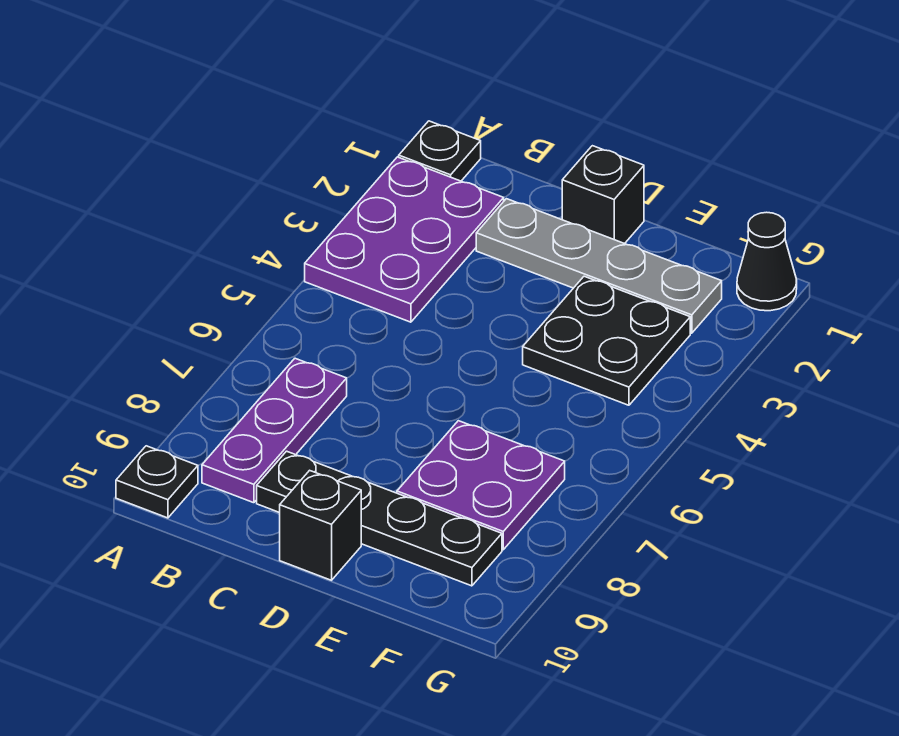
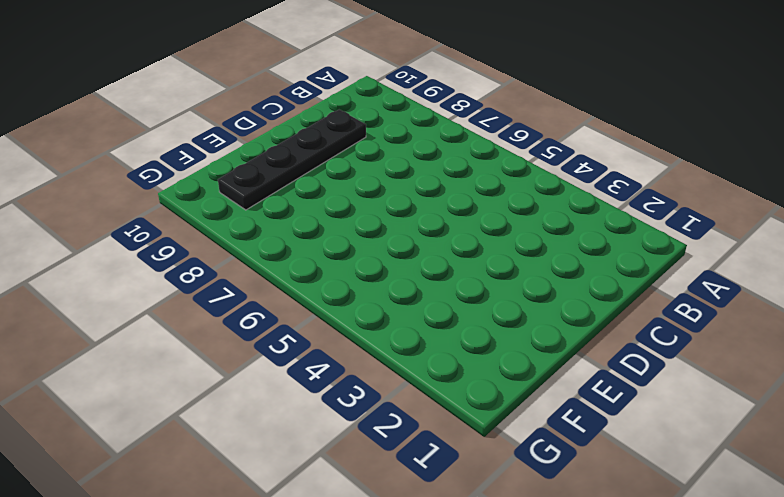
none -> black 1x1 plate [399,121,481,181]
none -> purple 2x3 plate [305,157,504,322]

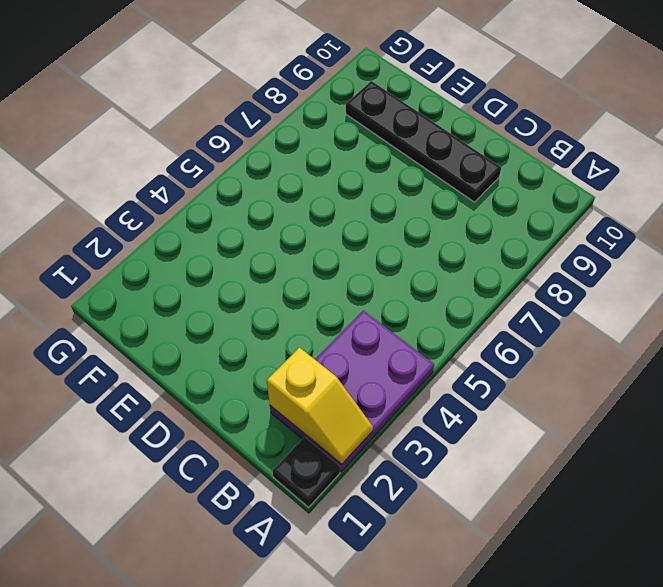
yellow 1x2 slope [267,348,373,464] -> none
none -> black 1x1 plate [116,446,198,518]
none -> purple 1x3 plate [202,358,347,503]

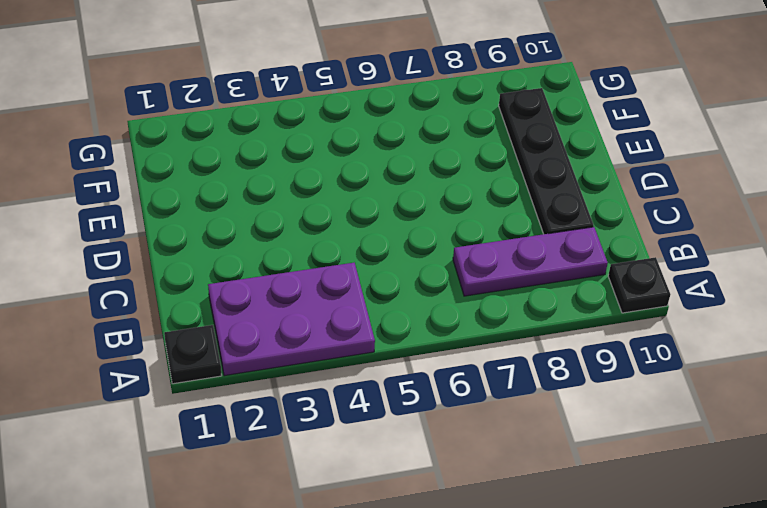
none -> grey 1x4 plate [476,199,722,333]
none -> black 1x1 brick [562,146,644,244]

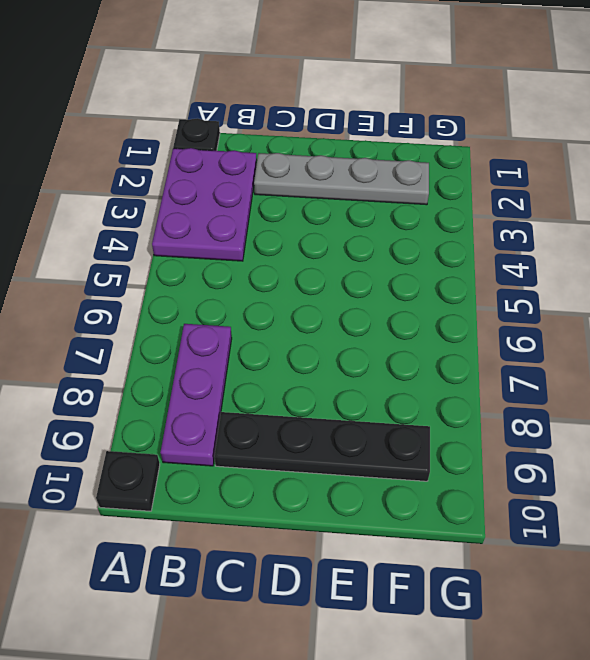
none -> black 1x1 brick [562,146,644,244]
none -> black 1x1 brick [280,470,361,580]

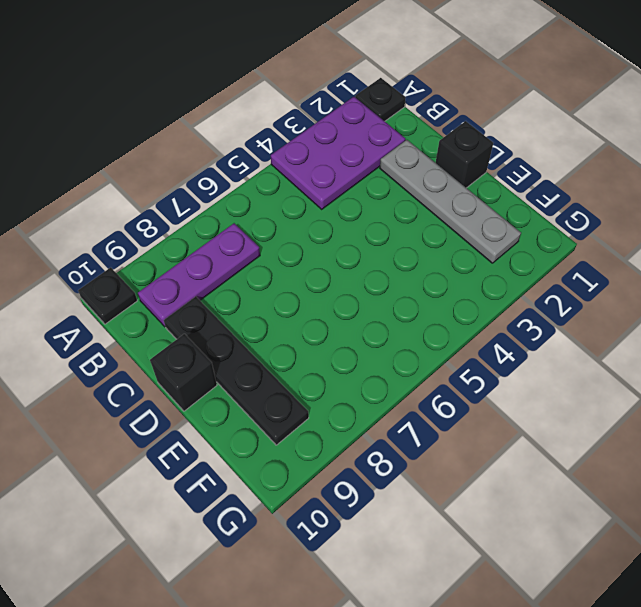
none -> black 2x2 plate [523,276,690,405]
none -> purple 2x2 plate [397,421,565,550]

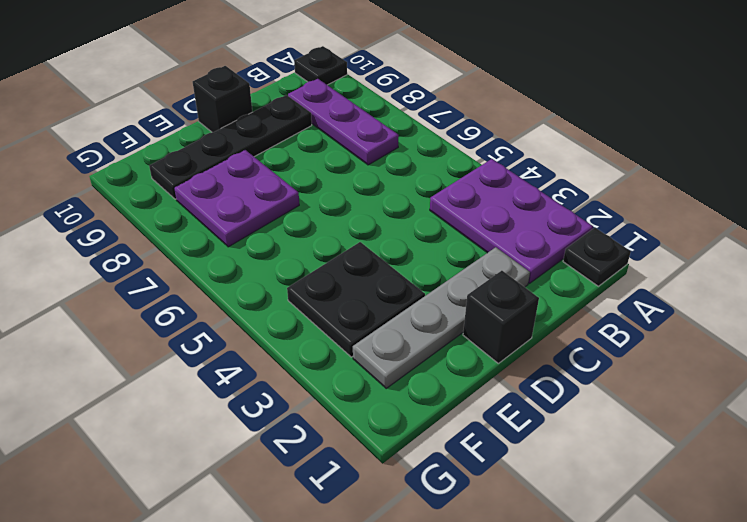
none -> black 1x1 cone [737,212,797,311]

